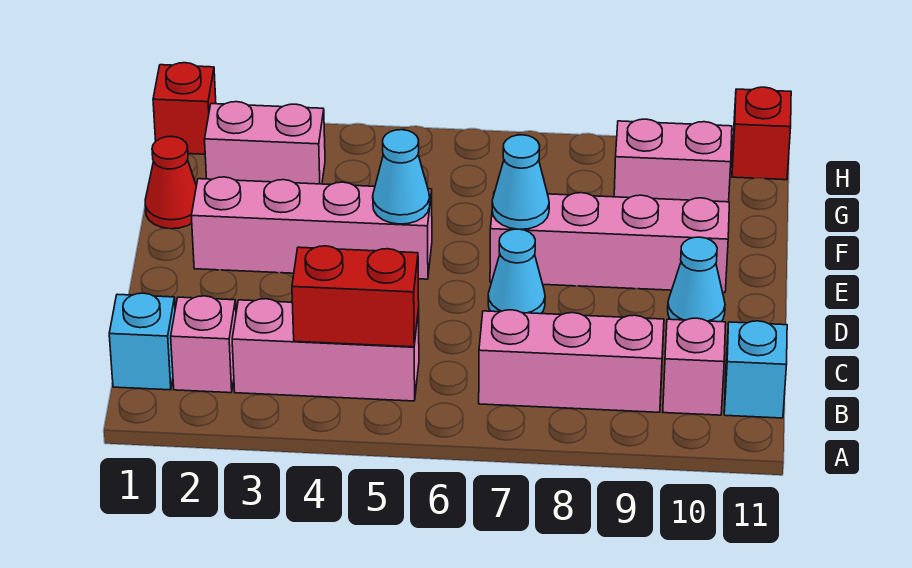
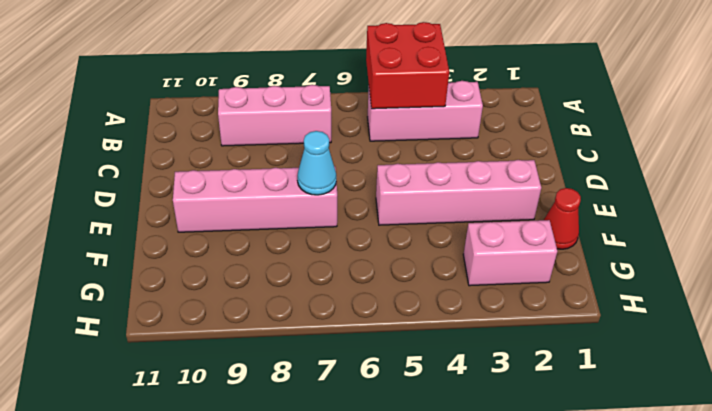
red 2x2 brick [366,22,449,109] -> red 1x2 brick [292,246,419,347]
none -> cyan 1x1 brick [109,293,175,390]
none -> pink 1x1 brick [171,296,236,393]
none -> pink 1x1 brick [663,318,726,415]

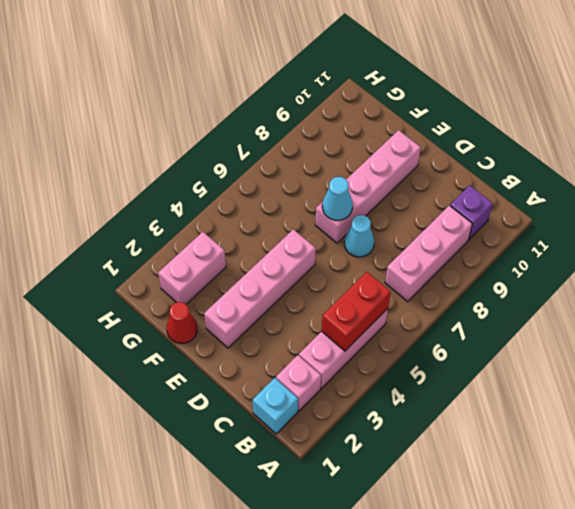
purple 1x1 brick [450,185,493,239] -> pink 1x1 brick [663,318,726,415]
none -> cyan 1x1 brick [724,321,787,418]
none -> cyan 1x1 cone [668,237,725,322]
none -> pink 1x2 brick [614,119,732,202]

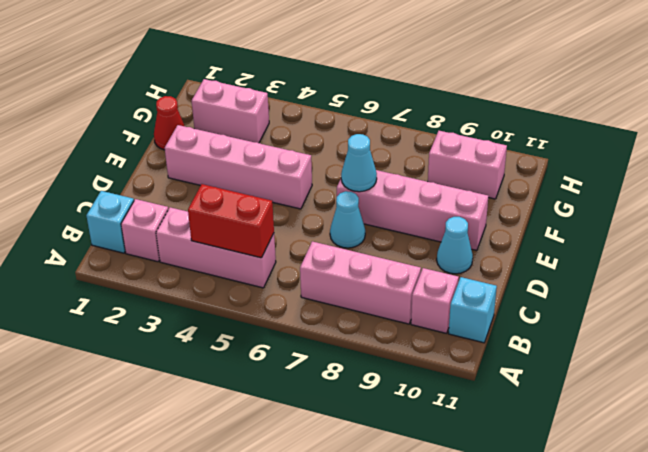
none -> red 1x1 brick [153,63,216,154]
none -> red 1x1 brick [732,87,791,180]
none -> cyan 1x1 cone [373,130,430,224]

